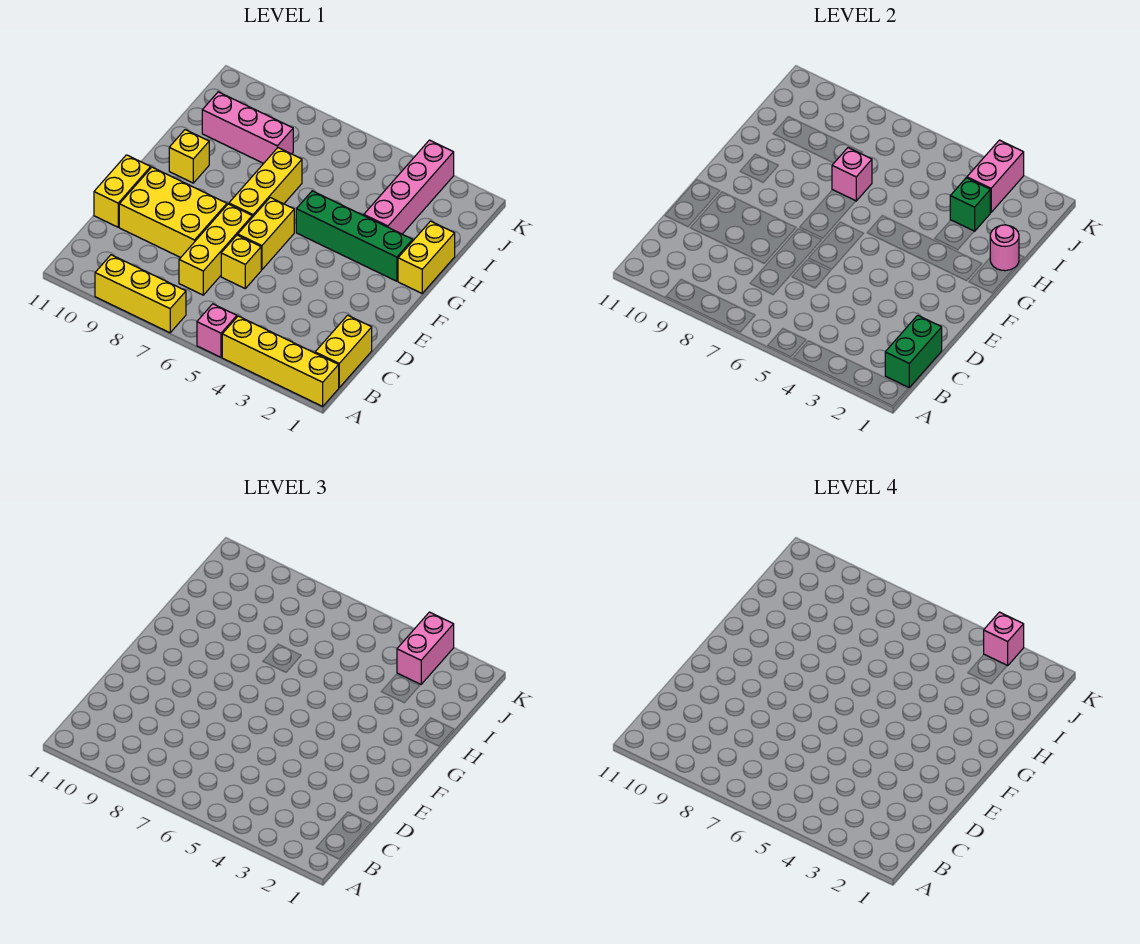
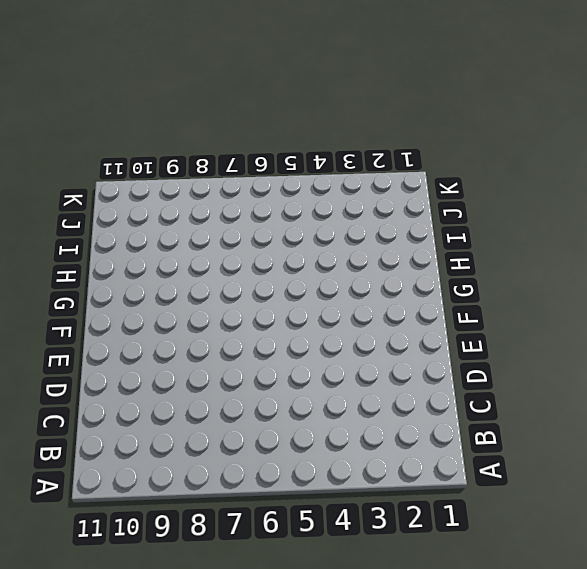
none -> yellow 1x4 brick [222,316,339,406]
none -> pink 1x1 brick [197,304,237,357]
none -> yellow 1x3 brick [95,255,186,333]

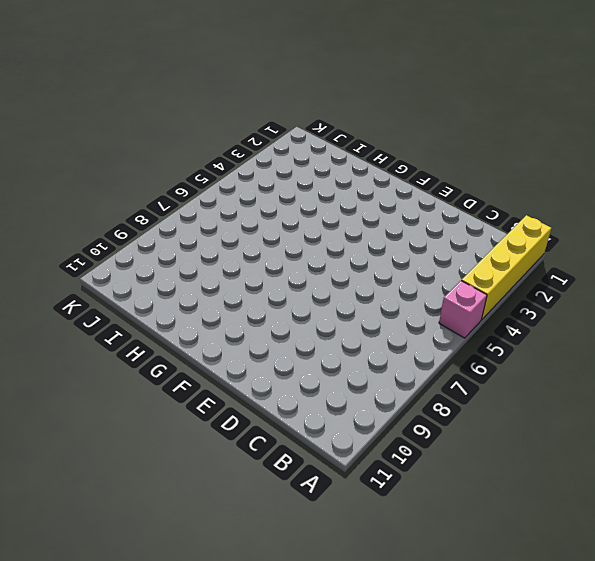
none -> yellow 1x3 brick [95,255,186,333]
none -> yellow 1x2 brick [315,315,372,387]
none -> yellow 1x3 brick [179,204,252,295]

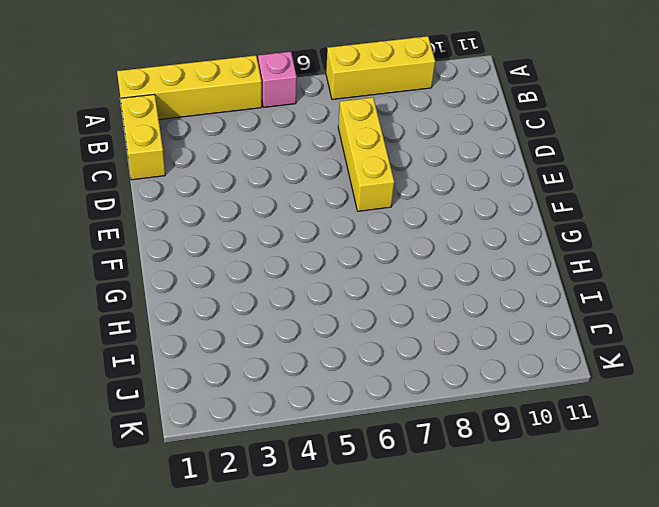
none -> yellow 1x1 brick [221,235,261,288]
none -> yellow 2x3 brick [119,167,227,258]
none -> yellow 1x2 brick [94,155,151,227]

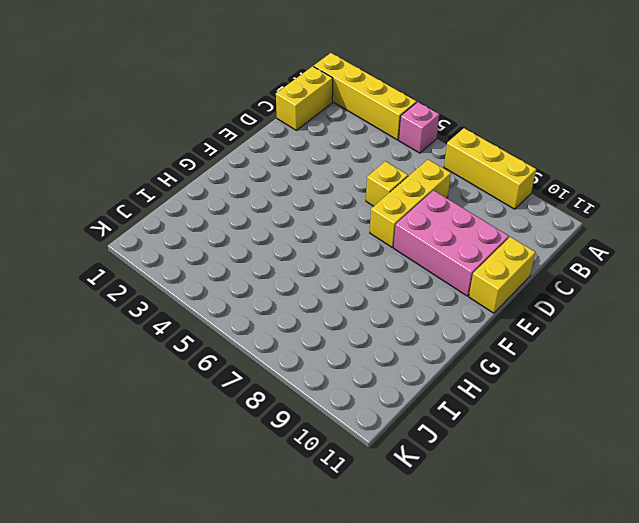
pink 2x3 brick [394,190,509,296] -> yellow 2x3 brick [119,167,227,258]
none -> yellow 1x2 brick [238,198,294,270]
none -> yellow 1x3 brick [229,148,302,217]
none -> yellow 1x2 brick [398,221,455,293]

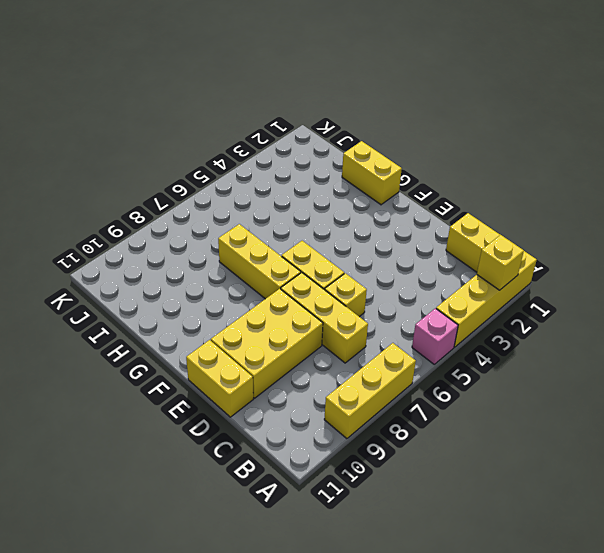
yellow 1x1 brick [477,235,524,290] -> yellow 1x1 brick moved to [169,130,209,183]
none -> green 1x4 brick [296,191,413,281]
none -> pink 1x4 brick [364,140,454,234]
none -> pink 1x3 brick [202,92,293,163]

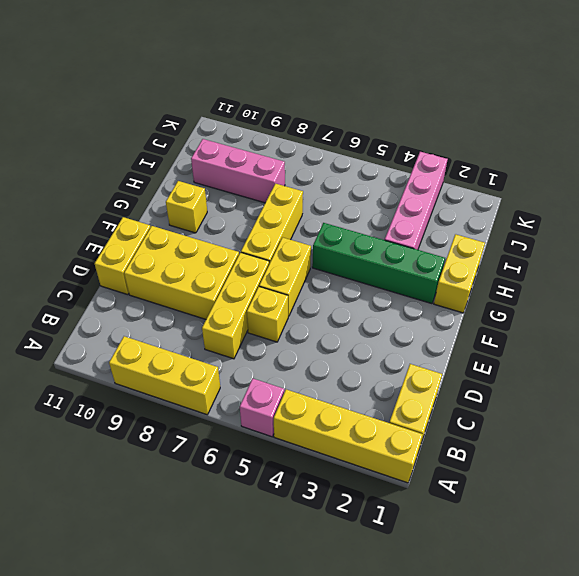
none -> green 1x2 brick [885,315,942,387]
none -> pink 1x1 round brick [990,225,1019,271]
none -> pink 1x1 brick [832,148,872,201]

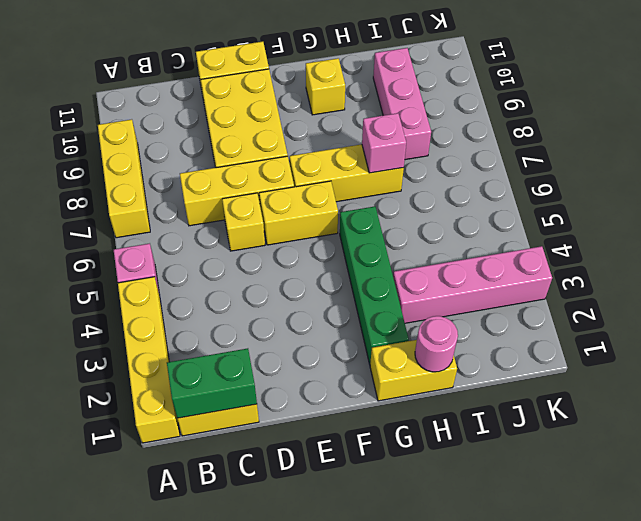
none -> green 1x1 brick [950,178,990,231]
none -> pink 1x2 brick [967,140,1024,213]
none -> pink 1x2 brick [397,612,454,684]

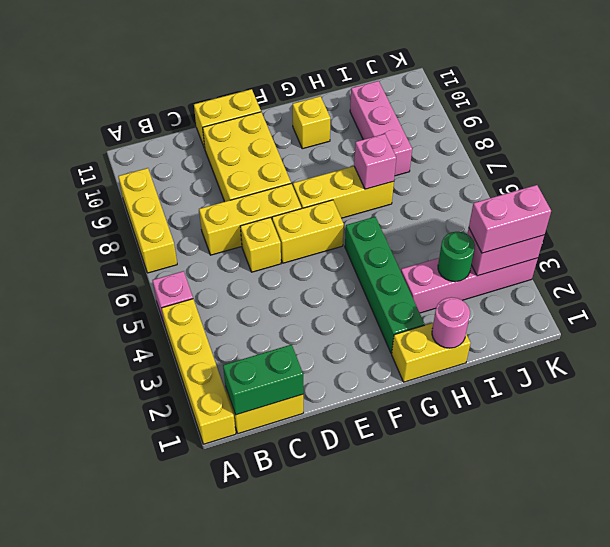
green 1x1 round brick [438,232,475,282] -> green 1x1 brick [950,178,990,231]
none -> pink 1x1 brick [984,612,1024,666]

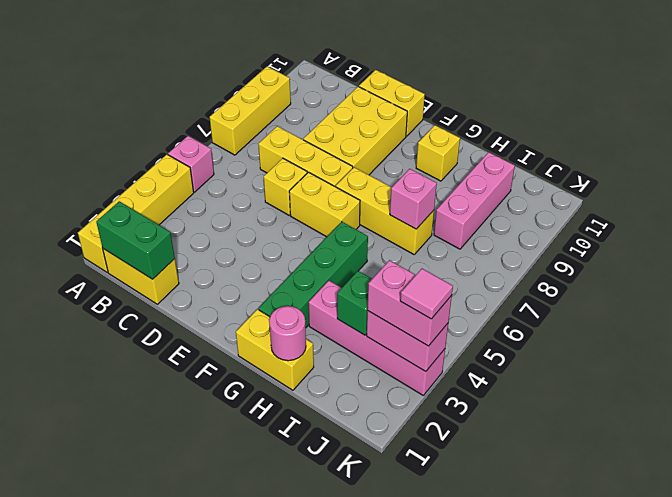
pink 1x1 tile [400,269,453,319] -> pink 1x1 brick [984,612,1024,666]

